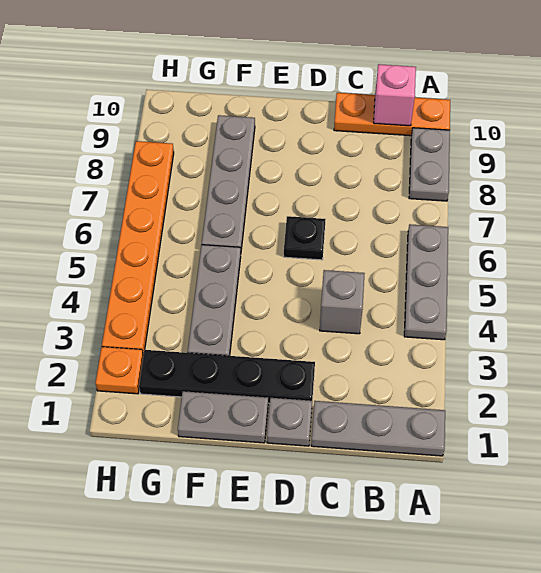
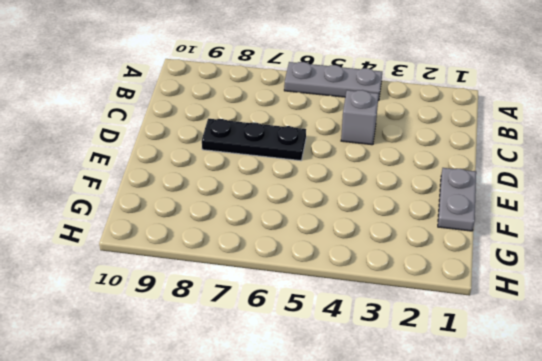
black 1x3 plate [202,119,306,161] -> black 1x1 plate [284,216,325,260]
none -> grey 1x3 plate [311,401,445,456]
none -> grey 1x2 plate [409,128,450,201]
none -> orange 1x3 plate [334,93,450,136]

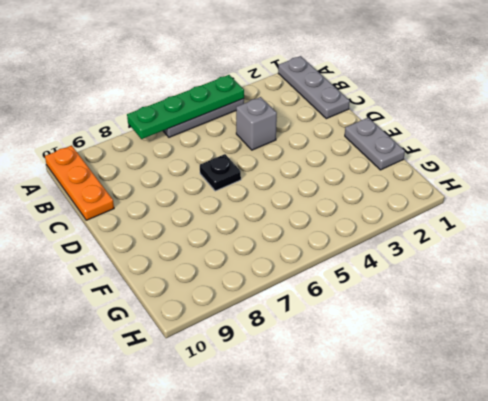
green 1x4 plate [127,75,244,139] -> none
none -> grey 1x2 plate [409,128,450,201]
none -> grey 1x1 plate [267,398,312,446]
none -> black 1x4 plate [139,350,315,403]

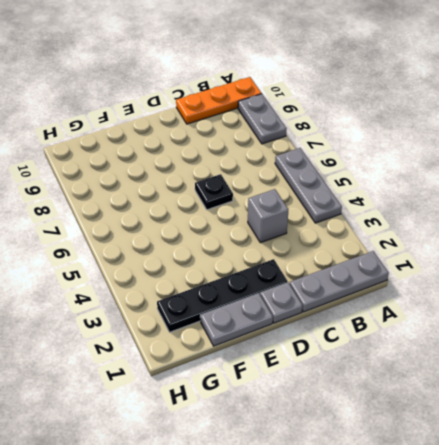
none -> grey 1x3 plate [188,245,241,356]
none -> grey 1x4 plate [202,115,255,249]
none -> orange 1x1 plate [95,347,143,394]

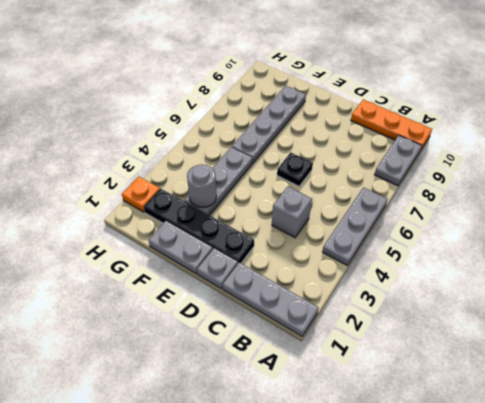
grey 1x1 round brick [187,164,217,208] -> none
none -> orange 1x6 plate [102,141,174,355]
none -> pink 1x1 brick [374,64,416,126]

